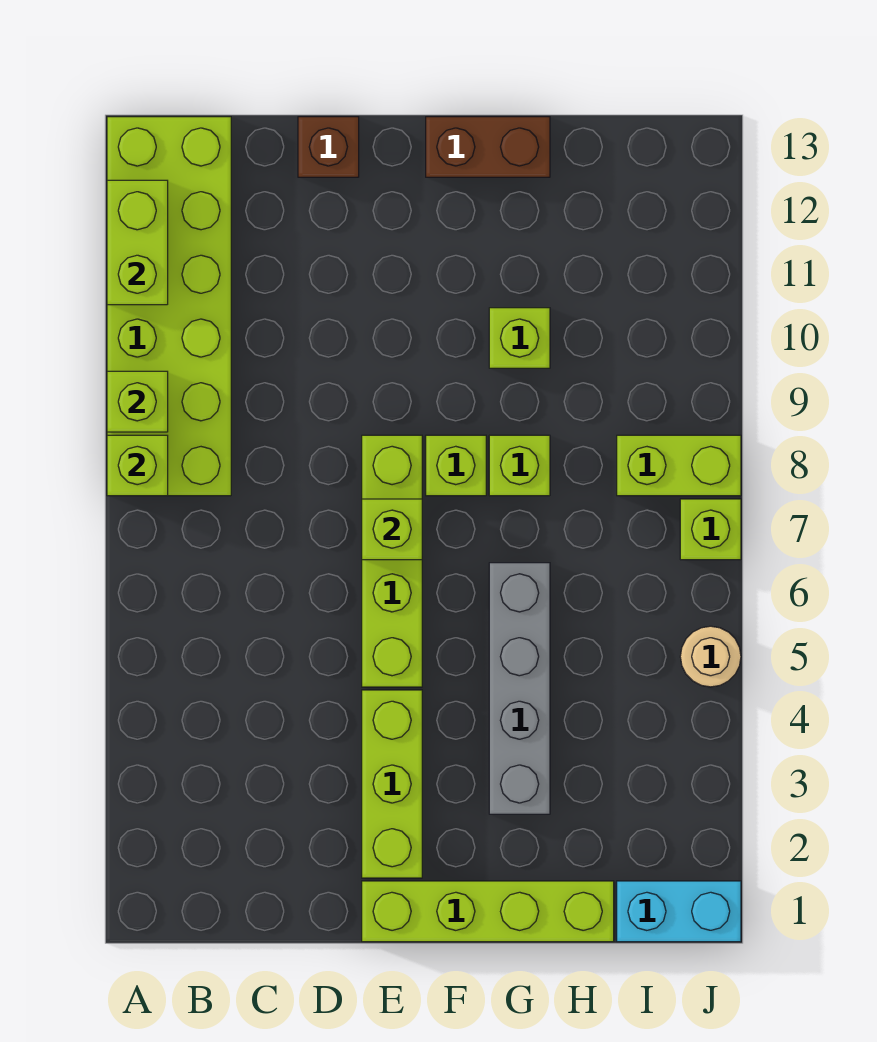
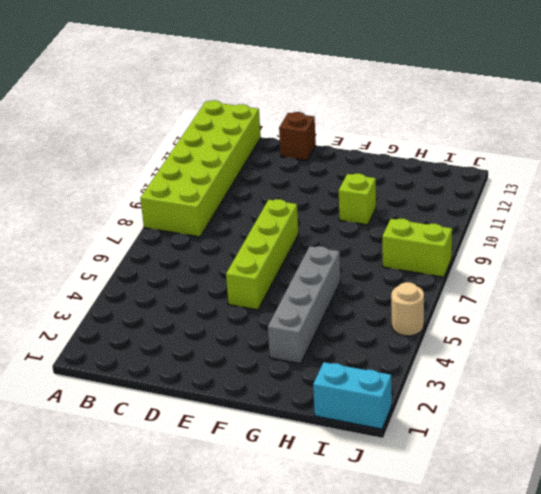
none -> lime 1x4 brick [362,881,614,942]
none -> lime 1x3 brick [362,690,422,878]
none -> lime 1x1 brick [426,435,486,496]

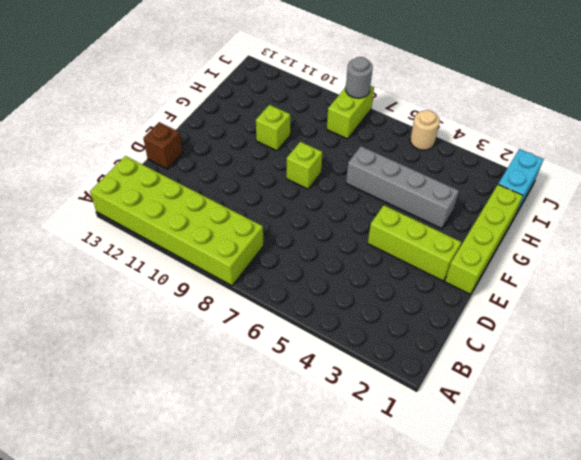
grey 1x1 round brick [346,57,373,98] -> none
none -> lime 1x4 brick [362,435,422,687]
none -> brown 1x2 brick [426,117,550,177]
none -> lime 1x1 brick [489,435,550,496]

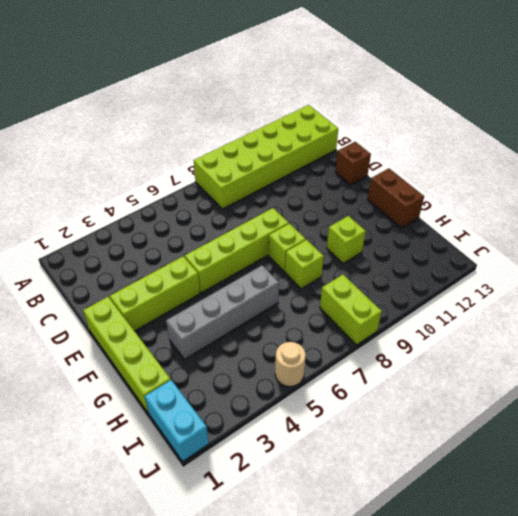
none -> lime 1x1 brick [680,499,741,560]
none -> lime 1x1 brick [107,435,168,496]
none -> lime 1x1 brick [107,371,168,432]

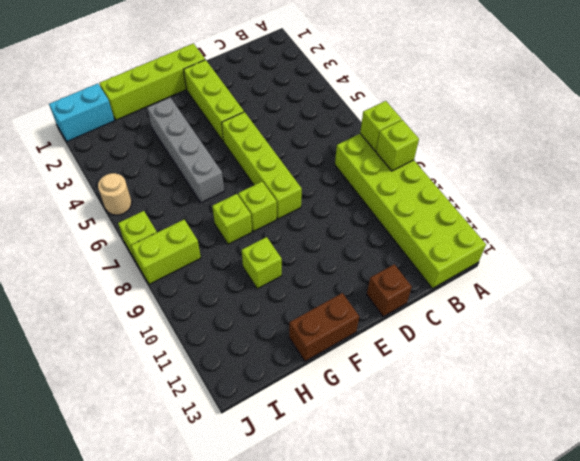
none -> lime 1x2 brick [107,180,168,305]
none -> lime 1x1 brick [362,499,422,560]

